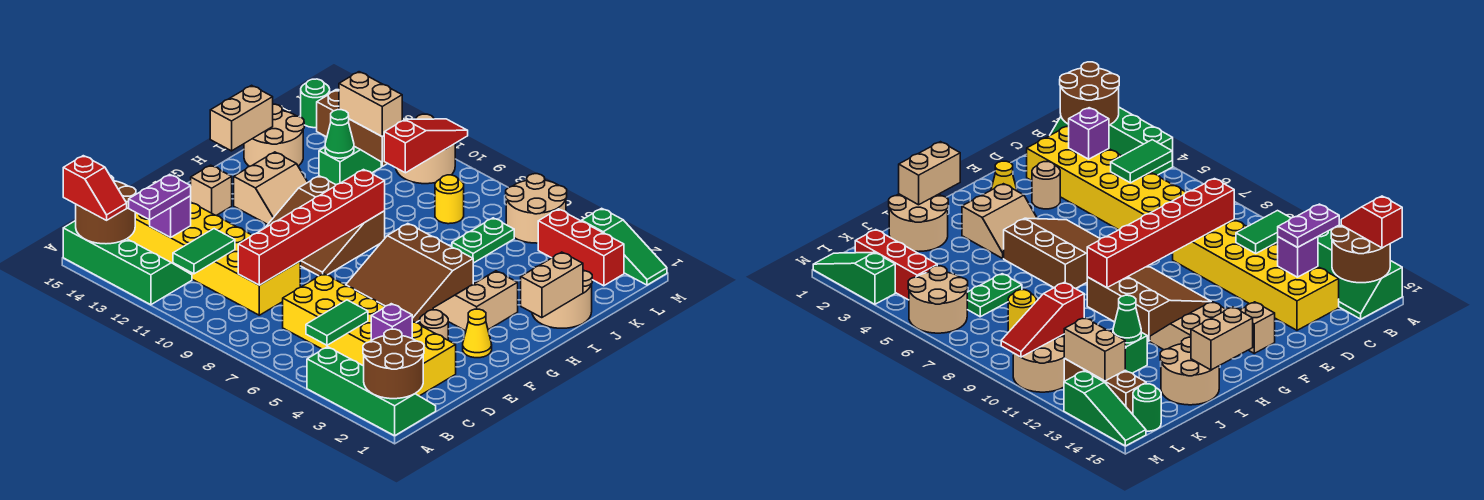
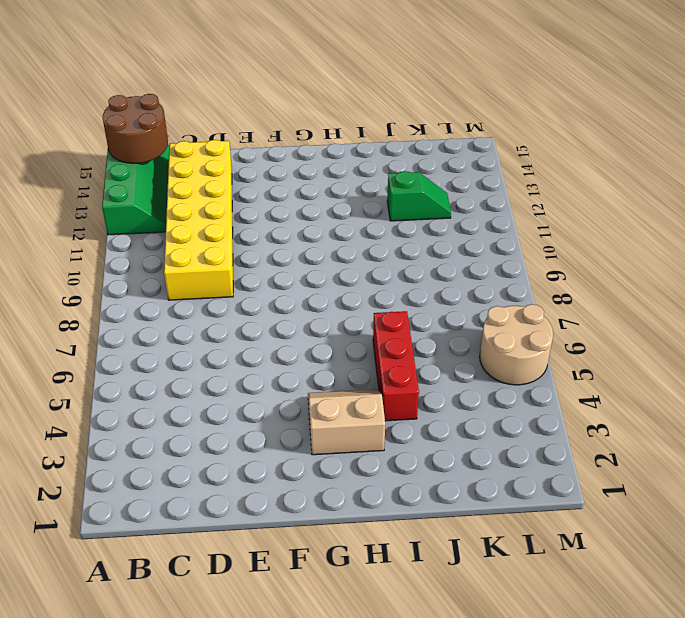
red 1x3 brick [373,311,419,421] -> red 1x3 brick moved to [538,209,624,286]
none -> green 2x4 slope [307,347,436,436]
none -> yellow 2x6 brick [283,274,456,396]
none -> tan 1x1 round brick [420,310,448,340]
none -> yellow 1x1 cone [463,309,492,358]

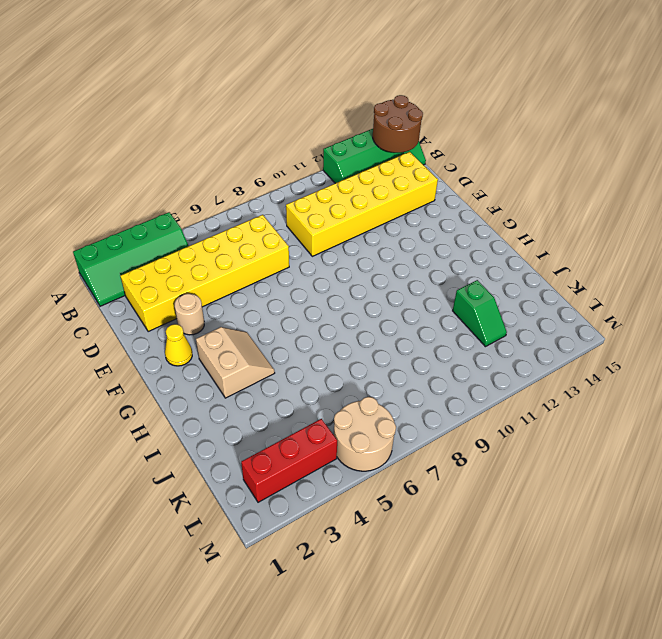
none -> brown 3x3 slope [346,224,473,323]
none -> brown 3x3 slope [265,176,385,276]
none -> tan 1x1 brick [191,165,232,215]
none -> tan 2x2 slope [234,152,308,224]

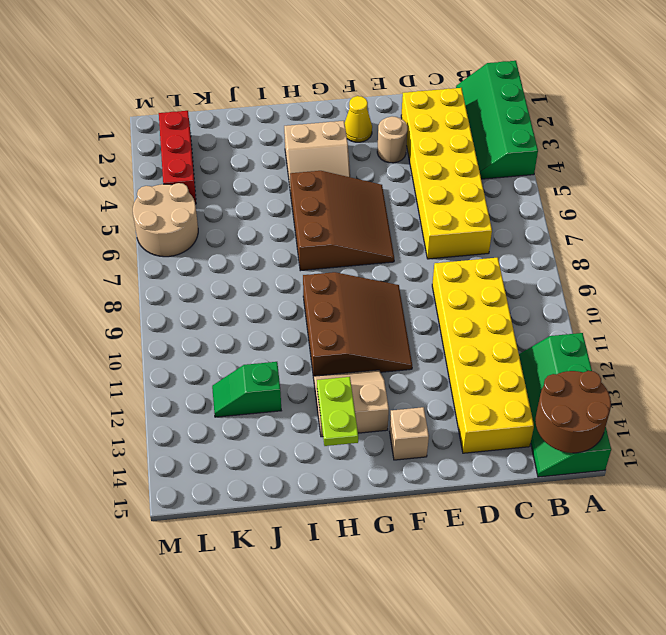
lime 1x2 plate [317,377,358,446] -> none
none -> tan 2x2 round brick [532,270,592,328]
none -> tan 2x2 round brick [244,104,304,167]
none -> green 1x2 plate [452,218,514,263]
none -> yellow 1x1 round brick [435,175,464,224]

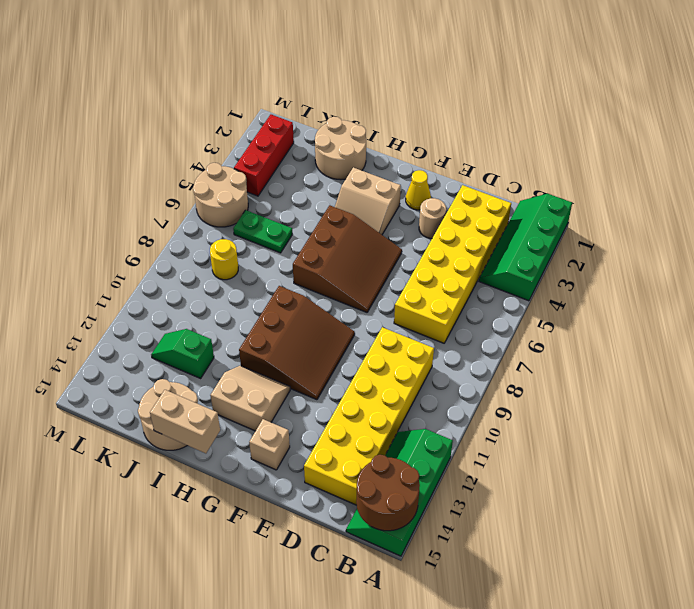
none -> tan 2x2 round brick [396,114,455,184]
none -> brown 1x3 brick [317,90,388,166]
none -> green 1x1 round brick [301,79,330,128]
none -> green 1x3 slope [582,208,667,285]

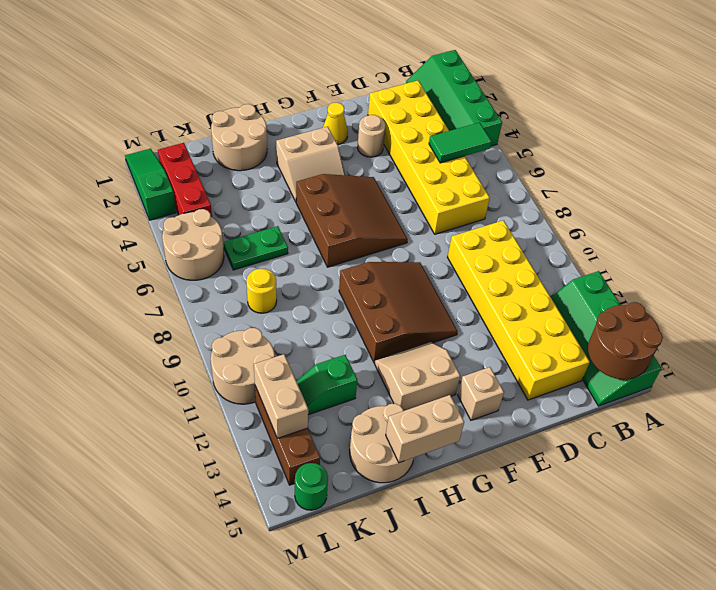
none -> green 1x3 slope [1064,371,1146,446]
none -> brown 2x2 round brick [363,329,424,399]
none -> green 1x2 tile [173,229,235,274]
none -> purple 1x1 brick [371,304,412,340]

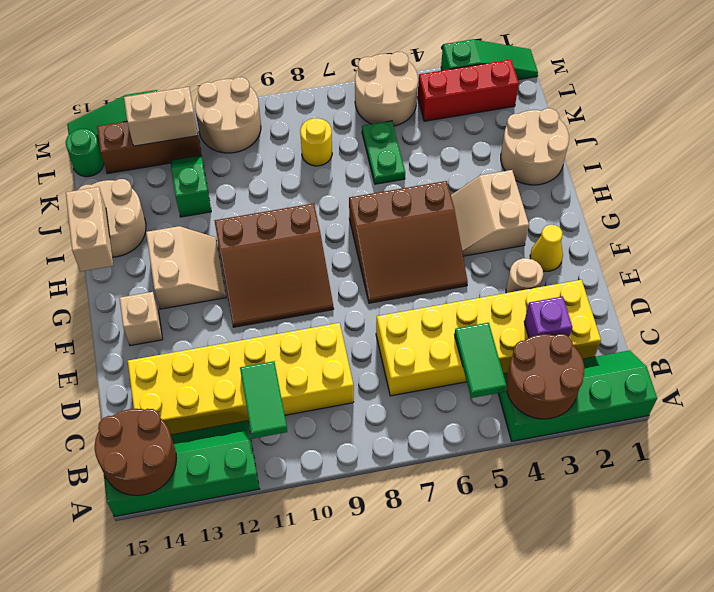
brown 2x2 round brick [506,334,584,419] -> brown 2x2 round brick moved to [363,329,424,399]
none -> red 1x6 brick [238,170,385,285]
none -> purple 1x1 brick [150,196,191,238]
none -> tan 1x2 brick [521,252,583,318]
none -> green 1x1 cone [325,110,354,158]

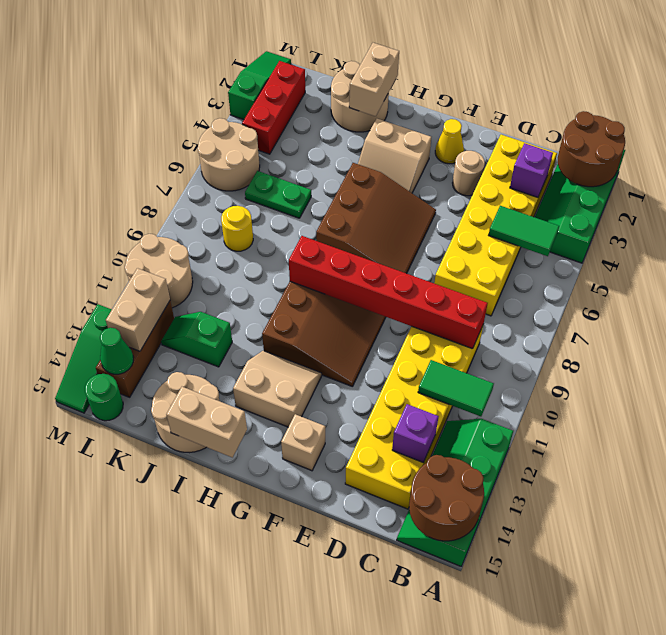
tan 1x2 brick [349,43,399,116] -> tan 1x2 brick turned to [521,252,583,318]
green 1x1 cone [100,328,134,374] -> green 1x1 cone moved to [325,110,354,158]
none -> red 1x3 slope [384,119,468,173]
none -> red 1x2 slope [63,156,127,220]
none -> purple 1x2 plate [129,174,191,220]

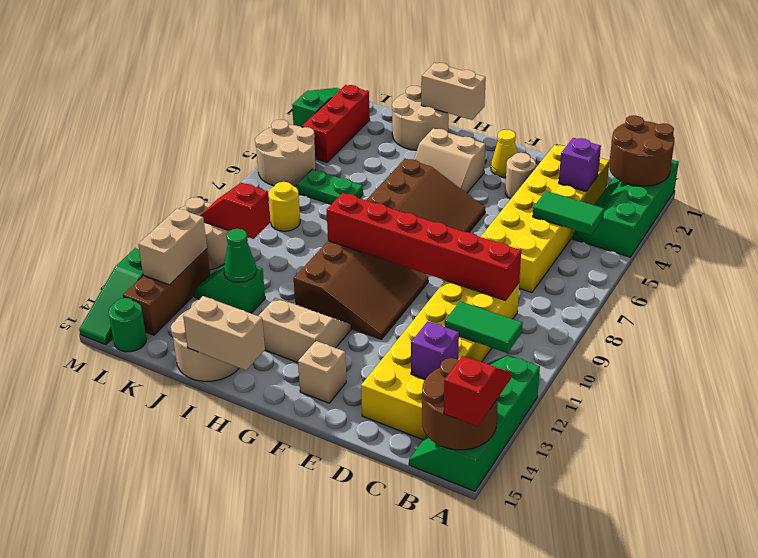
red 1x2 slope [200,183,270,239] -> red 1x3 slope [384,119,468,173]
none -> purple 1x2 plate [129,174,191,220]

